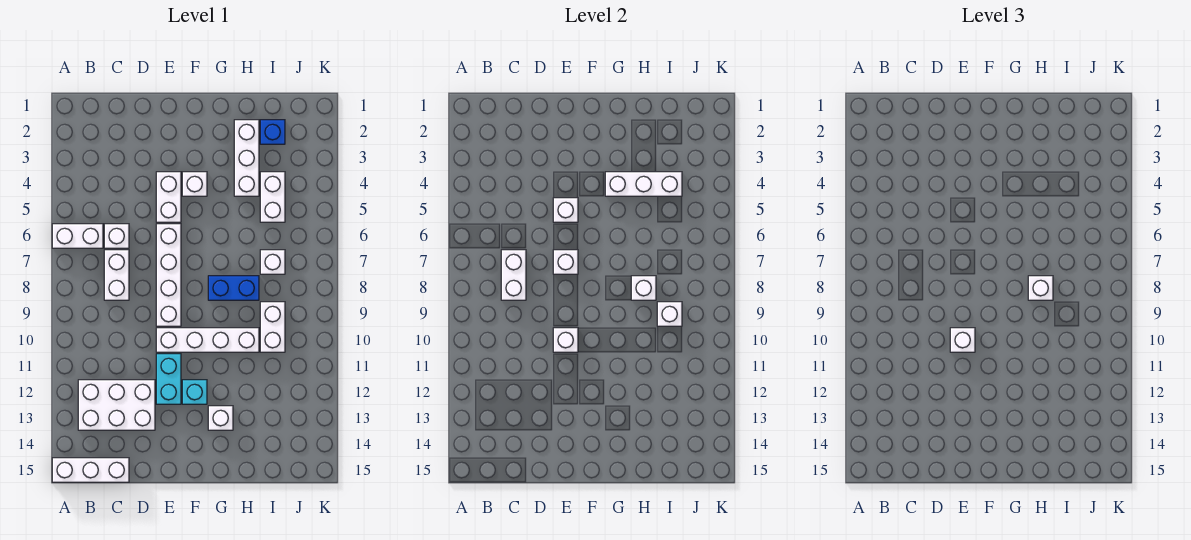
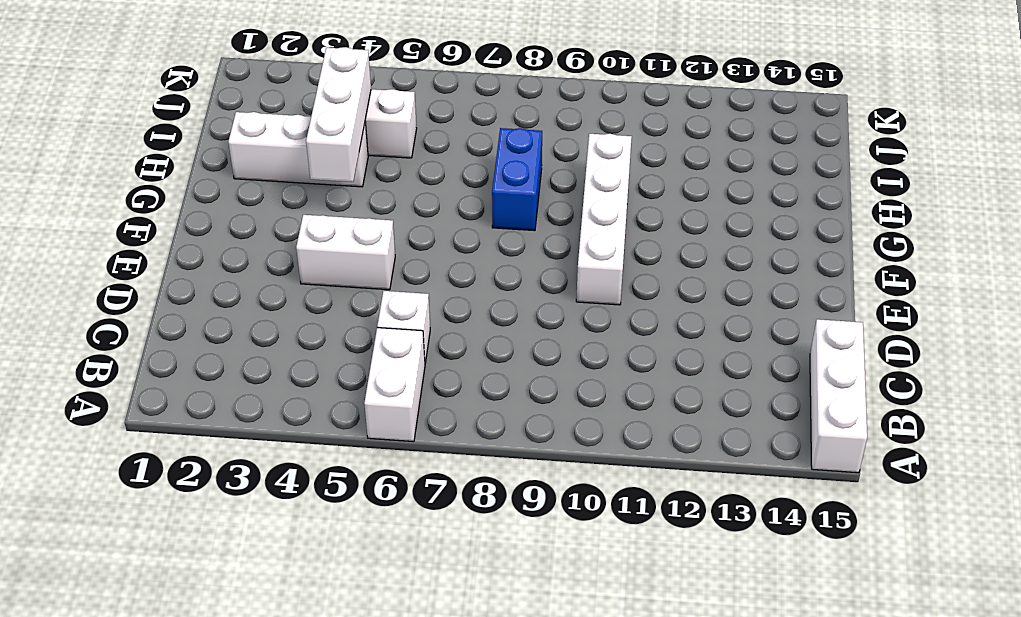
none -> white 2x3 brick [78,380,155,430]
none -> white 1x2 brick [104,250,129,300]
none -> white 1x4 brick [156,224,181,326]

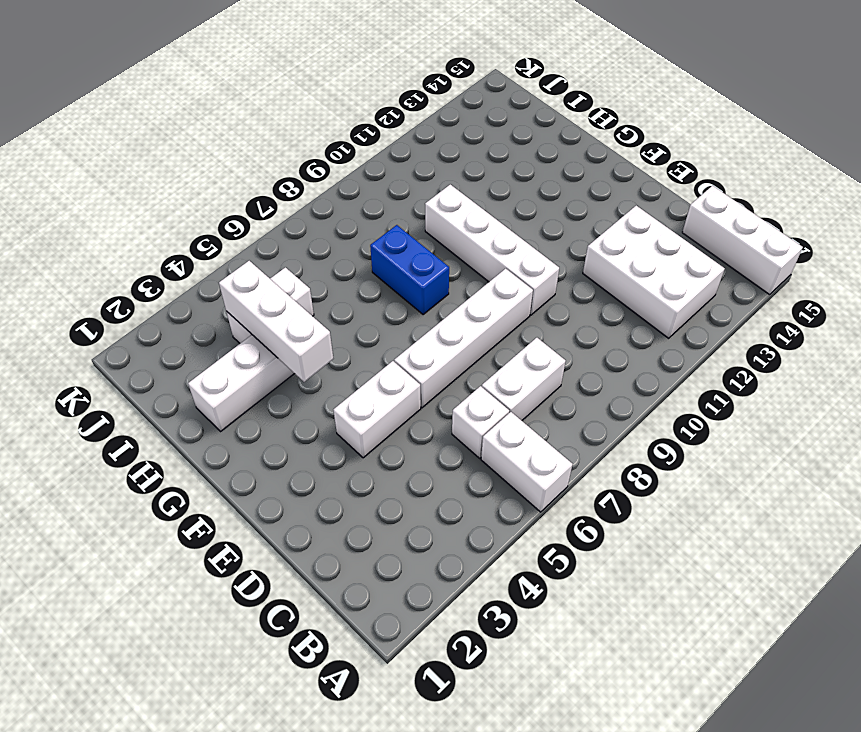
none -> cyan 1x2 brick [156,354,181,404]
none -> white 1x1 brick [182,172,207,196]
none -> cyan 1x1 brick [182,380,207,404]

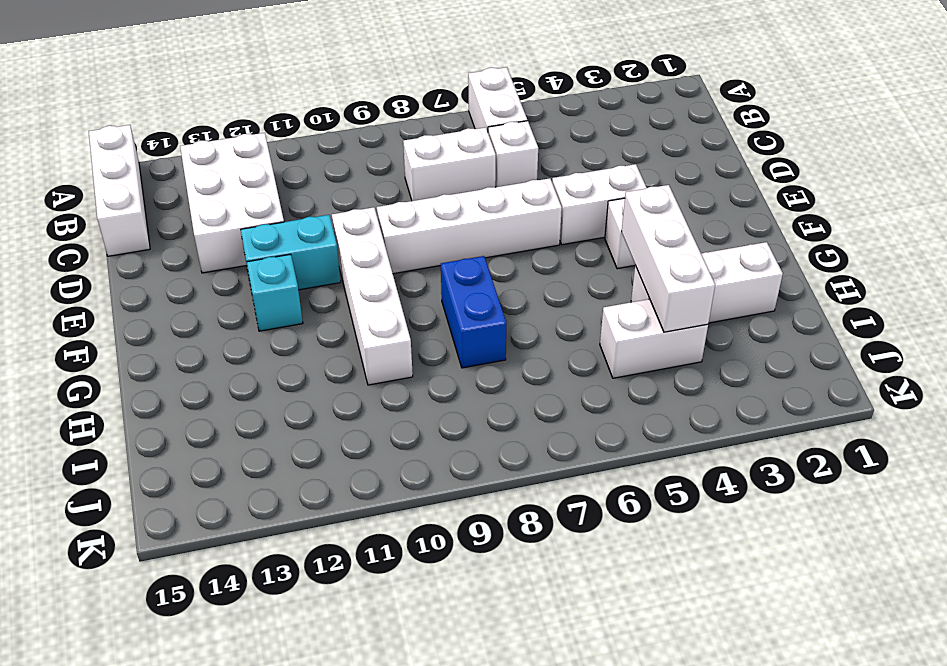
none -> white 1x1 brick [208,406,233,430]
none -> blue 1x1 brick [260,120,285,144]
none -> white 1x1 brick [260,250,285,274]

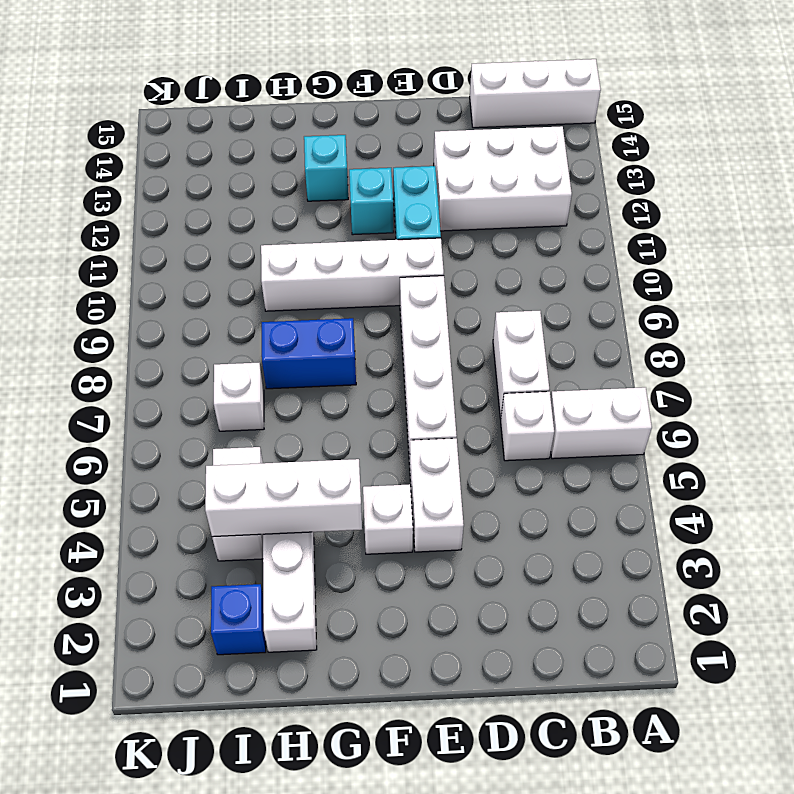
cyan 1x1 brick [304,135,348,201] -> white 1x1 brick [208,406,233,430]
none -> white 1x2 brick [260,302,285,352]
none -> white 1x2 brick [501,250,526,300]
none -> white 1x1 brick [553,198,578,222]

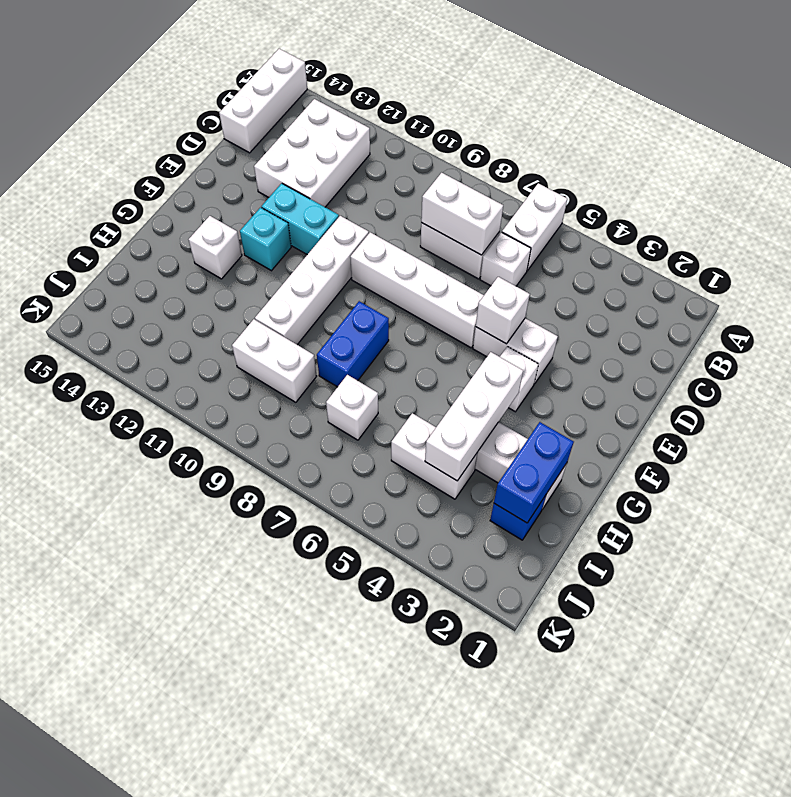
blue 1x2 brick [494,422,574,523] -> none
none -> white 1x1 brick [553,250,578,274]
none -> white 1x1 brick [553,328,578,352]
none -> white 1x1 brick [631,276,656,300]

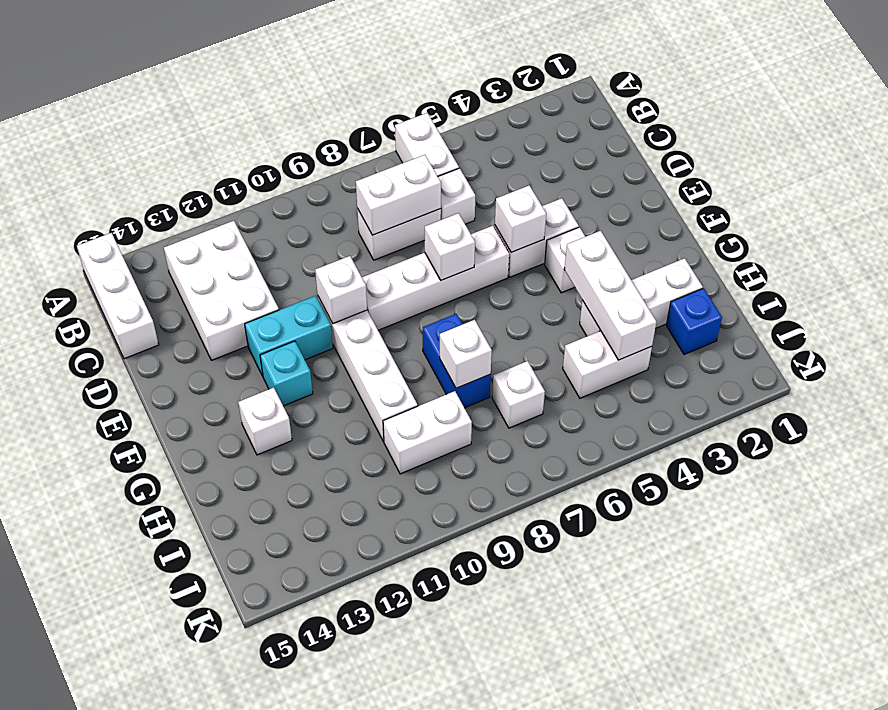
none -> white 1x1 brick [657,302,682,326]
none -> white 1x1 brick [950,328,975,352]
none -> white 1x1 brick [1028,276,1053,300]

